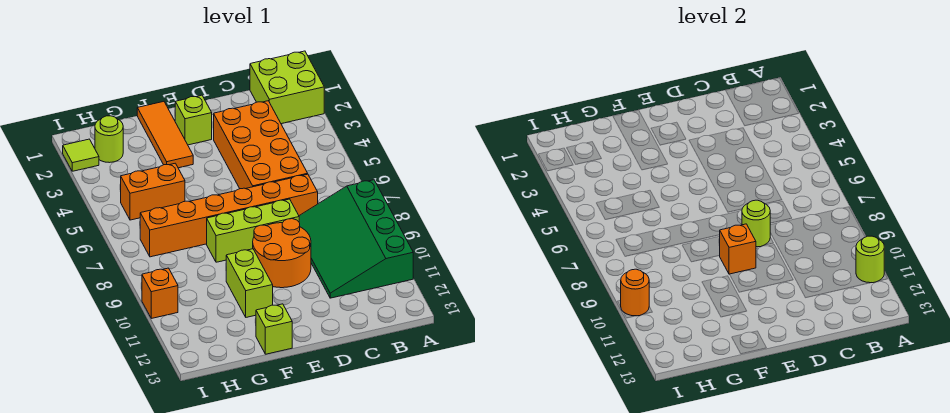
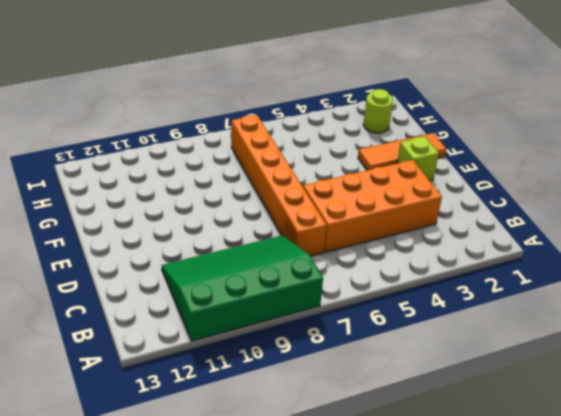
none -> lime 2x2 brick [250,51,324,124]
none -> lime 1x3 brick [207,199,299,262]
none -> orange 2x2 round brick [253,219,311,288]

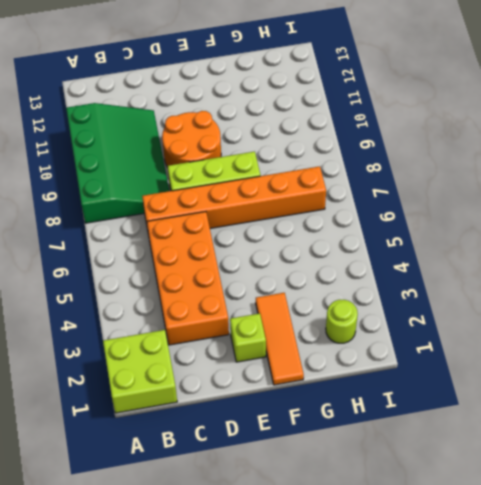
none -> lime 1x2 brick [226,249,273,317]
none -> lime 1x1 brick [256,304,292,354]
none -> orange 1x2 brick [121,163,185,220]

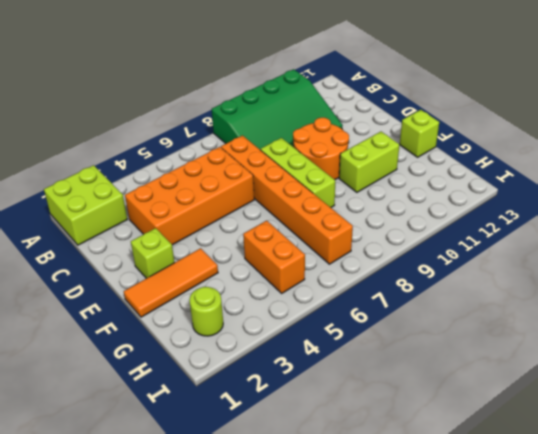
none -> lime 1x1 tile [63,139,99,171]
none -> orange 1x1 brick [142,268,178,318]
none -> lime 1x1 round brick [856,236,884,283]

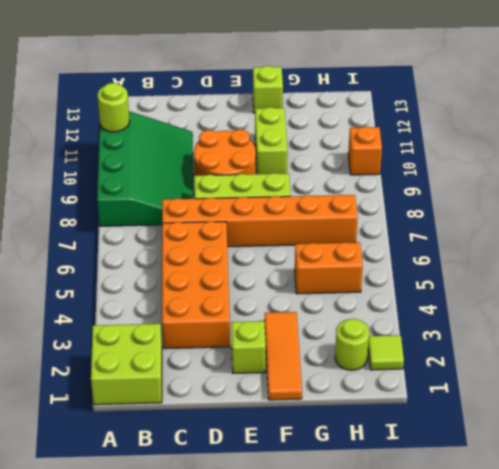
none -> lime 1x1 round brick [742,200,770,247]
none -> orange 1x1 brick [719,224,756,274]
none -> orange 1x1 round brick [620,269,649,316]

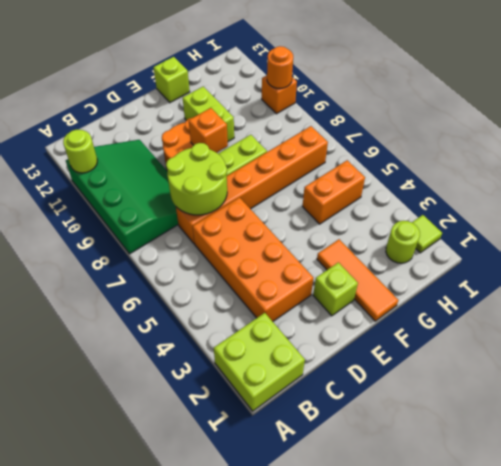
lime 2x2 round brick [166,143,227,215] -> lime 1x1 round brick [742,200,770,247]

